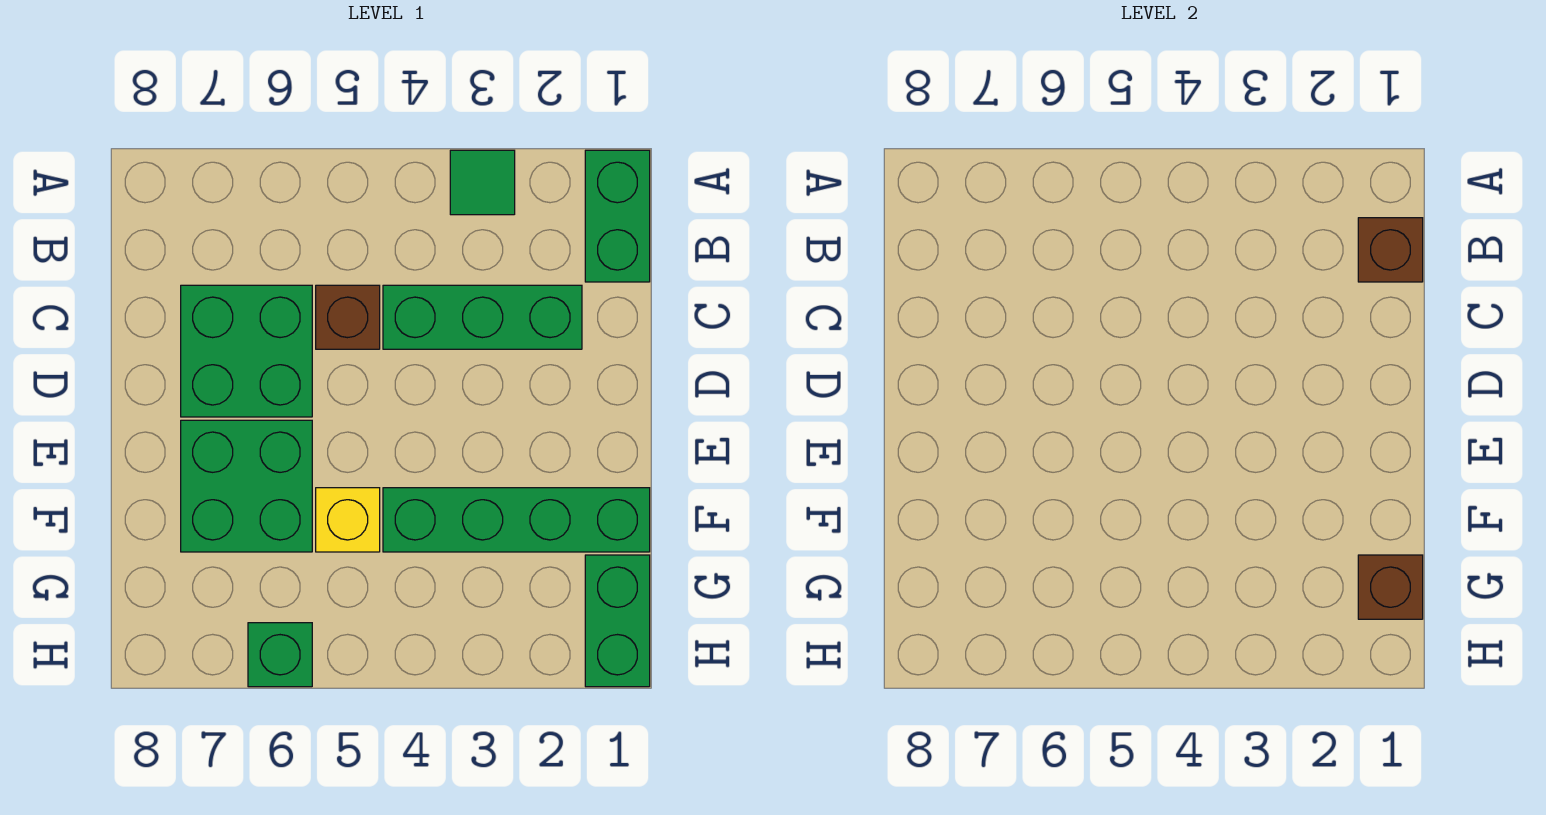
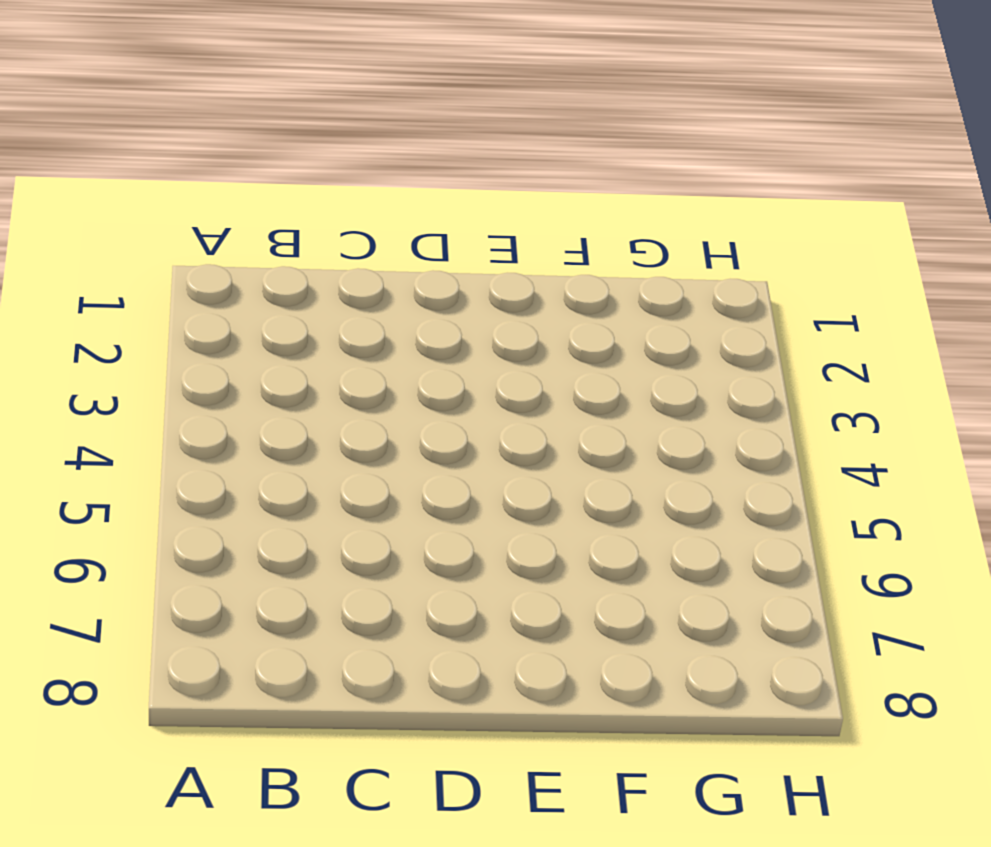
none -> green 1x2 brick [585,150,650,282]
none -> green 1x1 tile [450,150,515,215]
none -> green 1x3 brick [383,285,582,349]

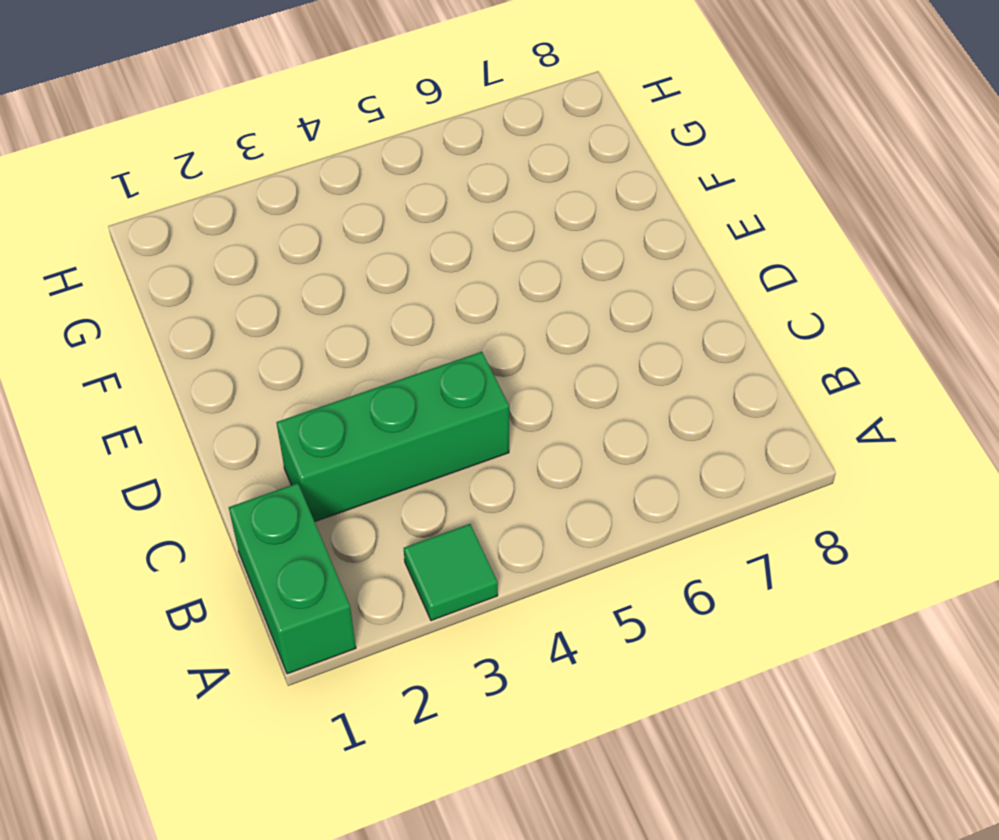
none -> brown 1x1 brick [316,285,380,349]
none -> green 2x2 brick [181,285,312,417]
none -> green 2x2 brick [181,420,312,552]

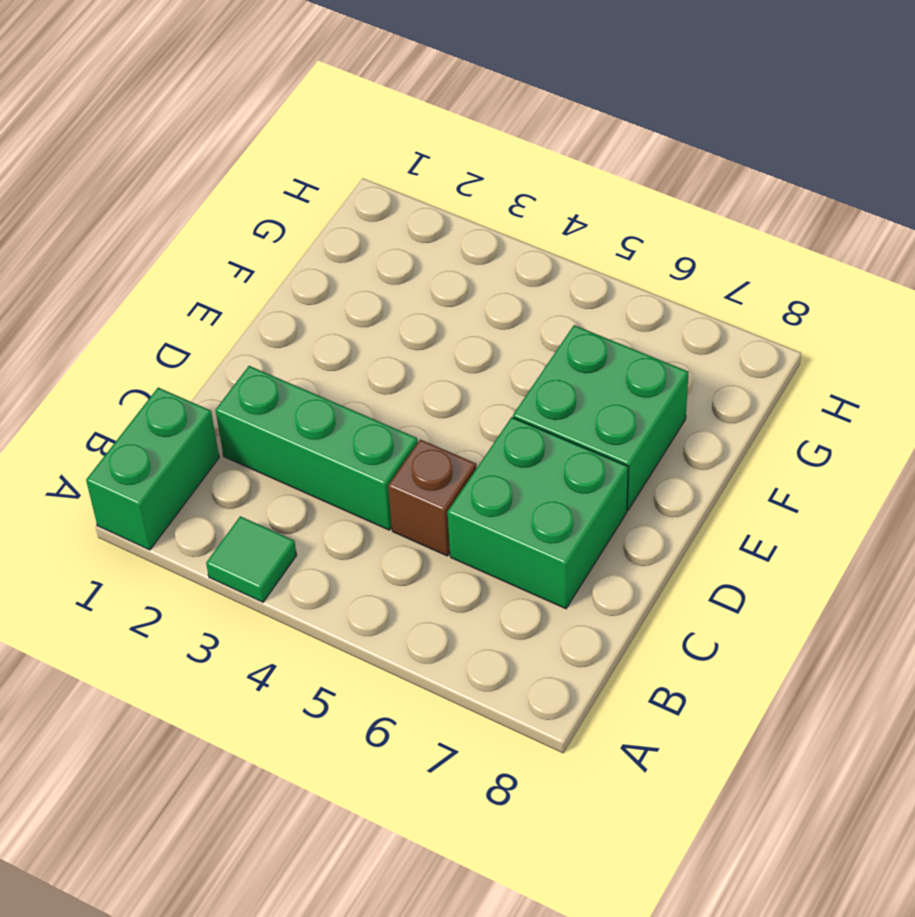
none -> green 1x4 brick [383,488,650,552]
none -> yellow 1x1 brick [316,488,380,552]
none -> green 1x2 brick [585,555,650,687]

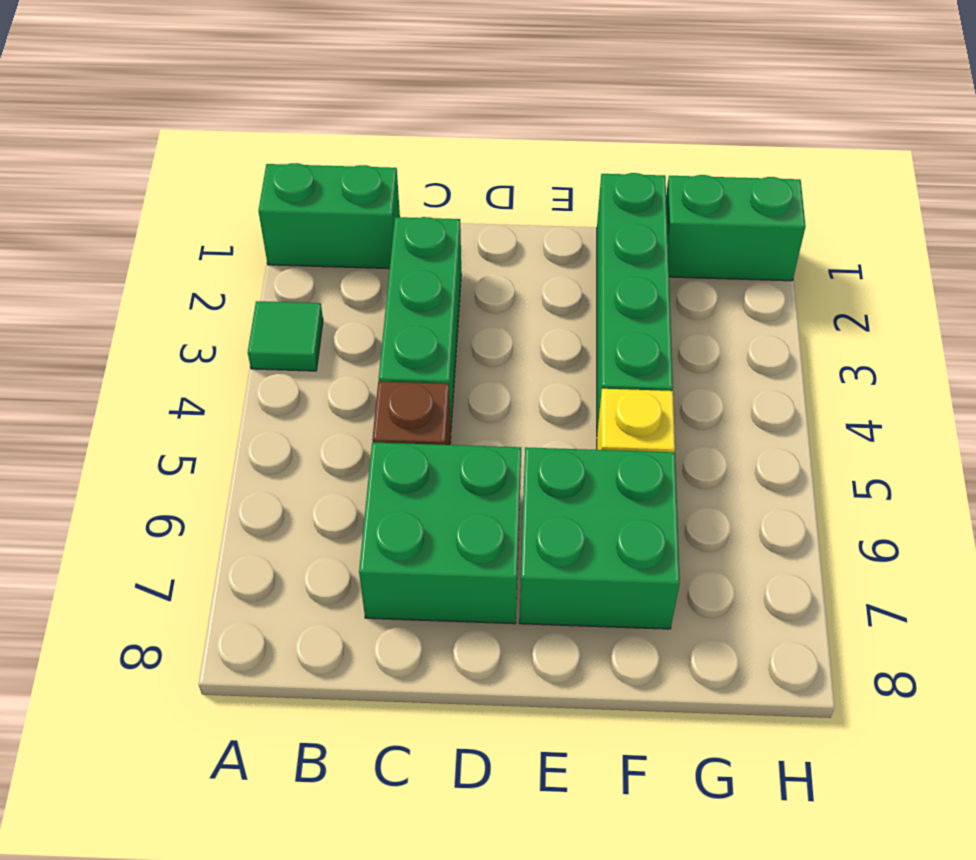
none -> green 1x1 brick [248,623,312,687]
none -> brown 1x1 brick [1358,218,1423,282]
none -> brown 1x1 brick [1358,555,1423,619]

